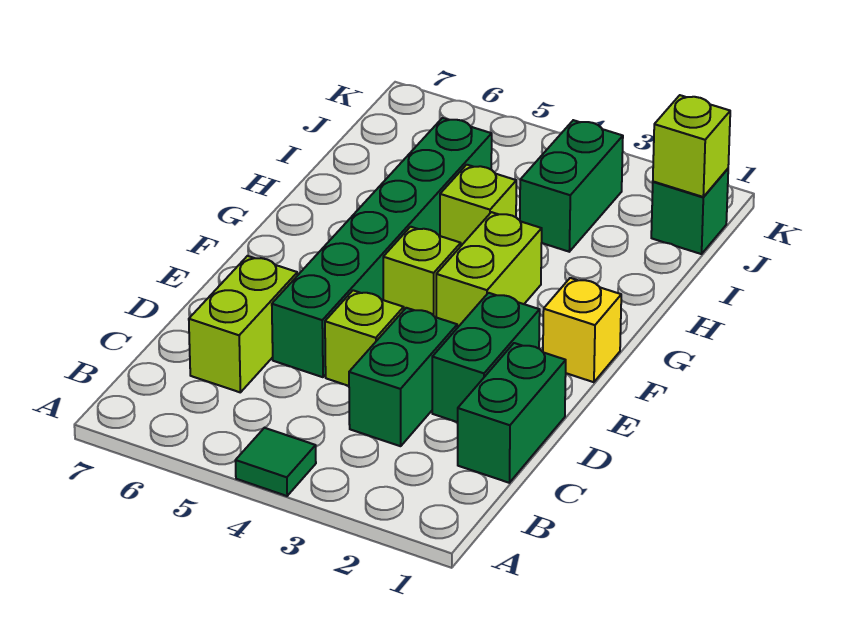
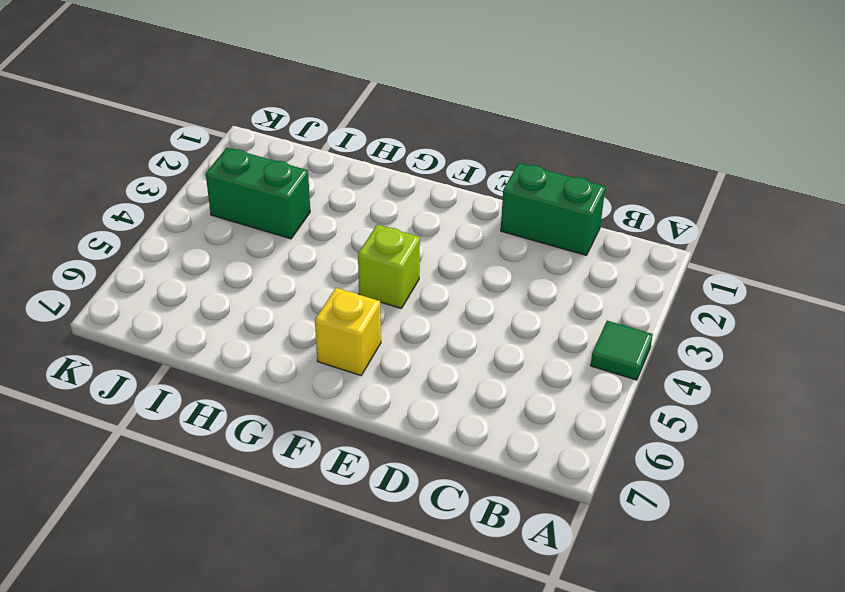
yellow 1x1 brick [315,288,381,375] -> yellow 1x1 brick moved to [543,278,621,382]
none -> green 1x2 brick [349,308,457,446]
none -> lime 1x2 brick [189,256,297,393]
none -> green 1x2 brick [432,293,540,422]

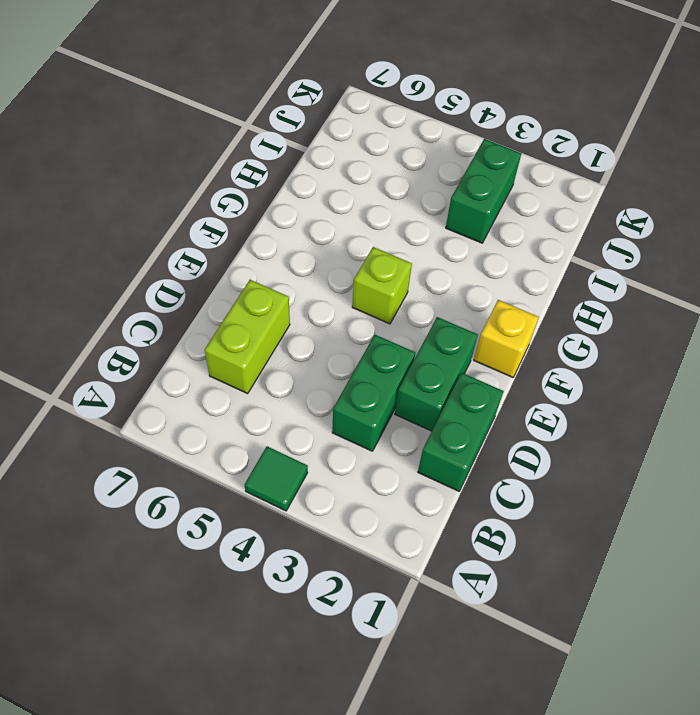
none -> lime 1x1 brick [325,290,404,386]
none -> green 1x6 brick [272,118,492,377]
none -> lime 1x2 brick [436,212,542,328]

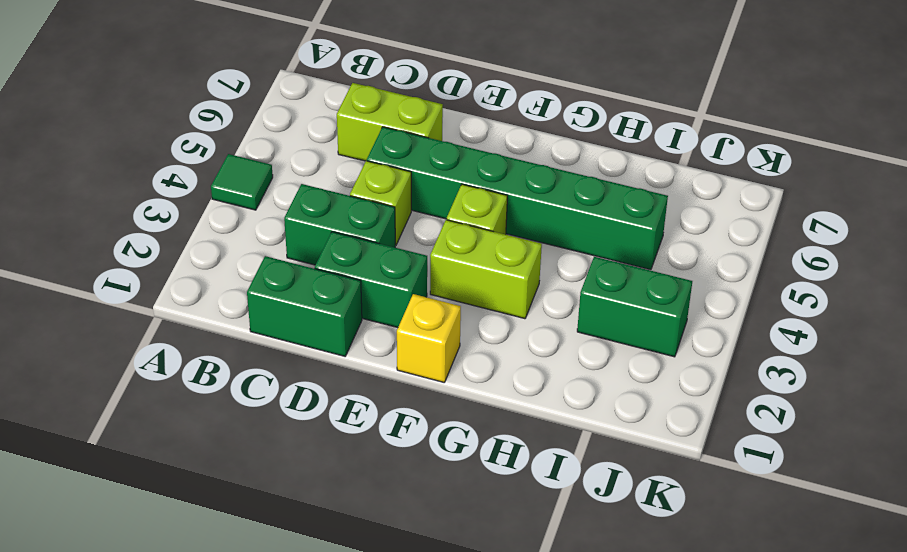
none -> lime 1x1 brick [440,165,516,246]
none -> green 1x1 brick [651,169,728,254]
none -> lime 1x1 brick [653,95,730,197]

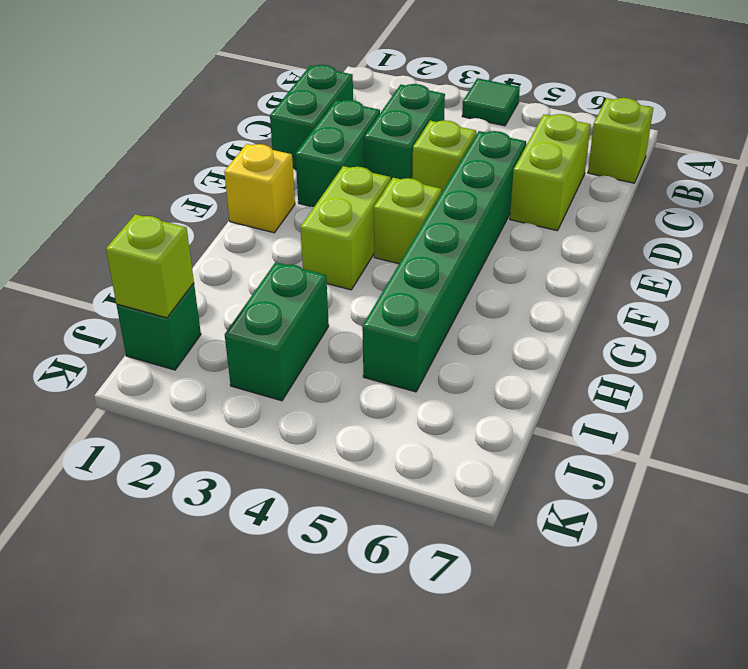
lime 1x1 brick [588,98,653,183] -> lime 1x1 brick moved to [440,165,516,246]

